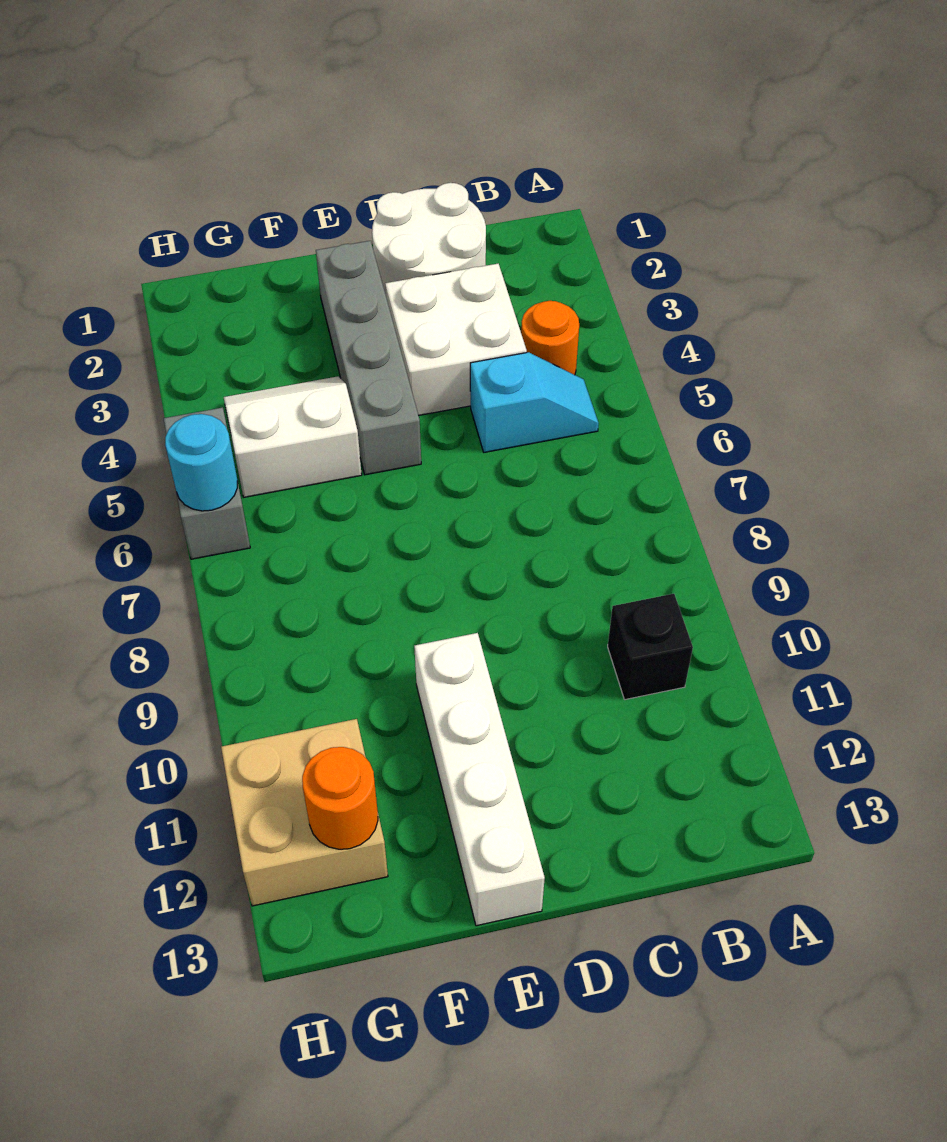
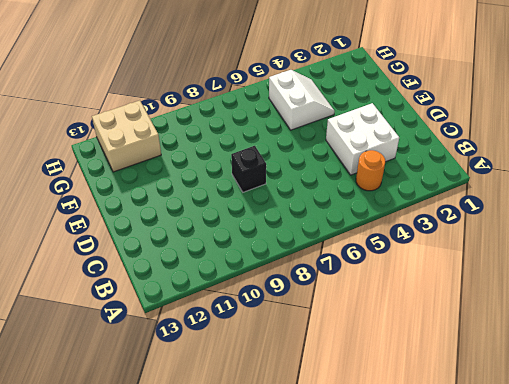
black 1x1 brick [231,146,266,192] -> black 1x1 brick moved to [608,594,693,700]
none -> cyan 1x2 slope [470,352,599,452]
none -> white 2x2 round brick [372,183,486,295]
none -> grey 1x4 brick [316,241,421,475]

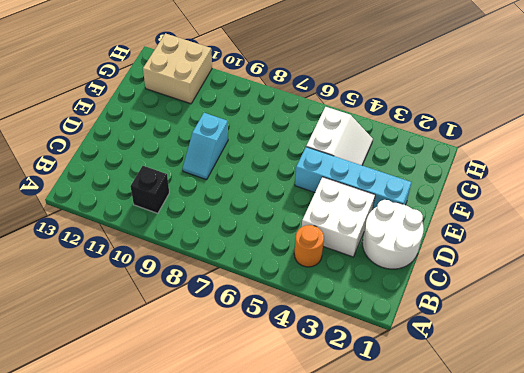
cyan 1x2 slope [183,113,228,180] -> cyan 1x2 slope moved to [470,352,599,452]
cyan 1x4 brick [295,147,411,210] -> grey 1x4 brick [316,241,421,475]
none -> white 1x4 brick [414,633,545,926]
none -> grey 1x2 brick [164,408,250,559]
none -> orange 1x1 round brick [302,747,378,849]

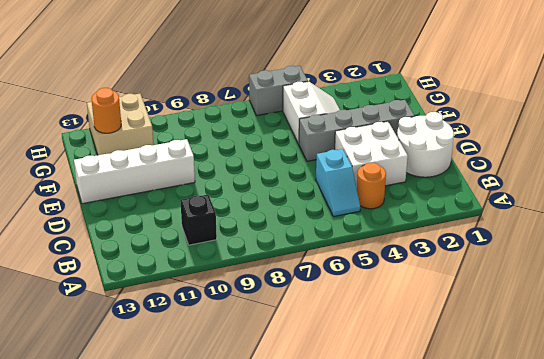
none -> cyan 1x1 round brick [165,414,237,511]

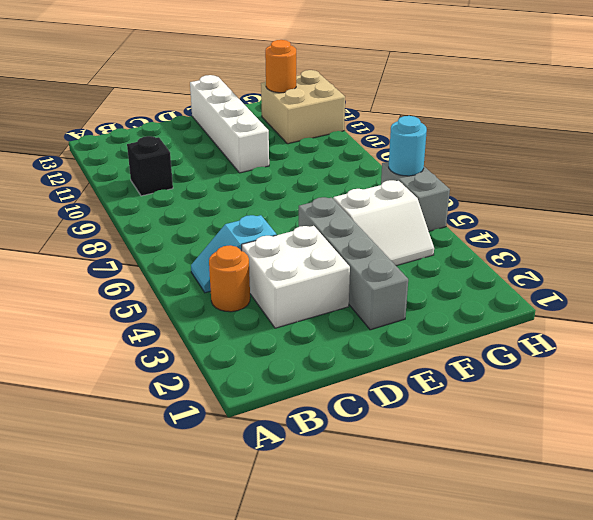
none -> white 2x2 round brick [372,183,486,295]

